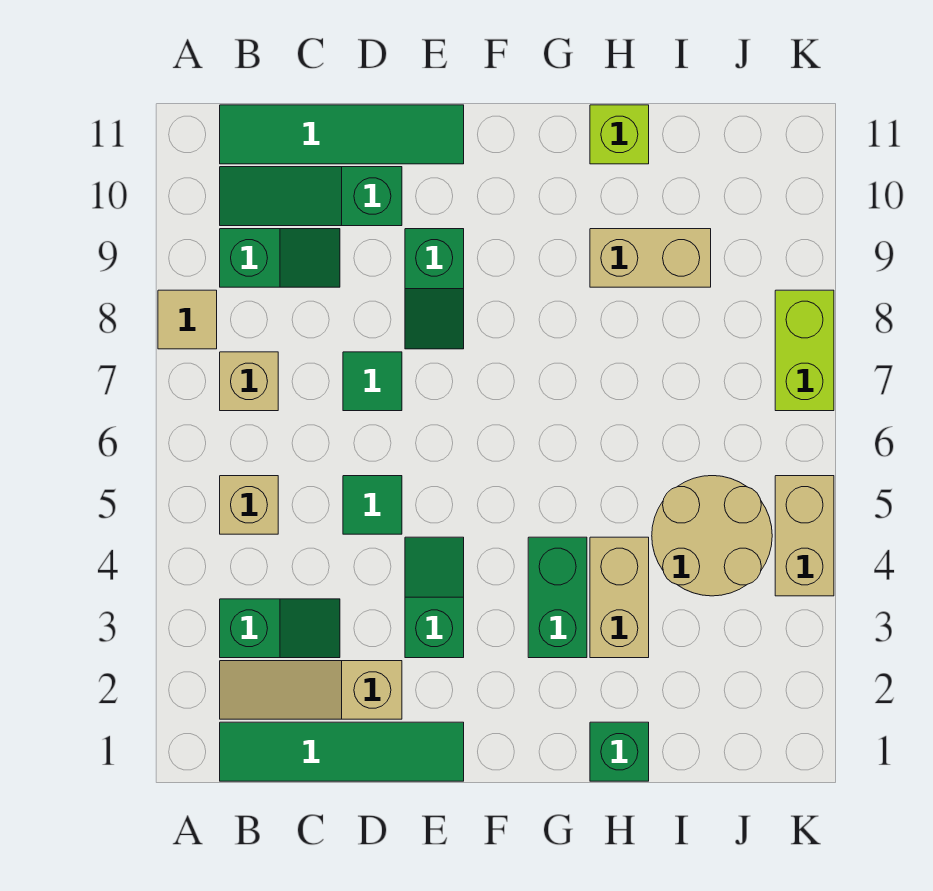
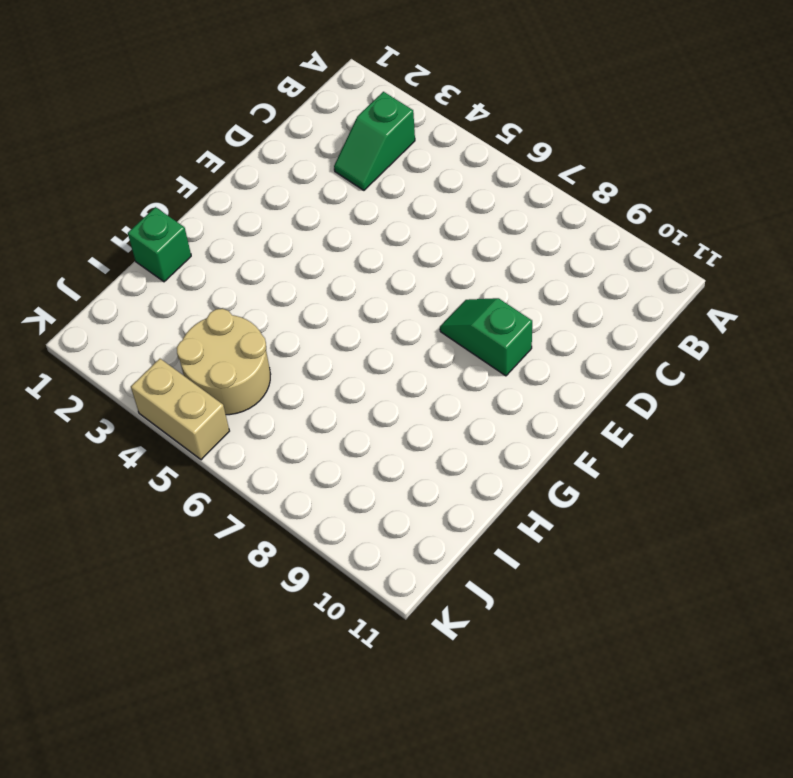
none -> tan 1x1 tile [158,290,217,349]
none -> green 1x4 tile [220,722,464,781]
none -> tan 1x3 slope [220,661,402,719]

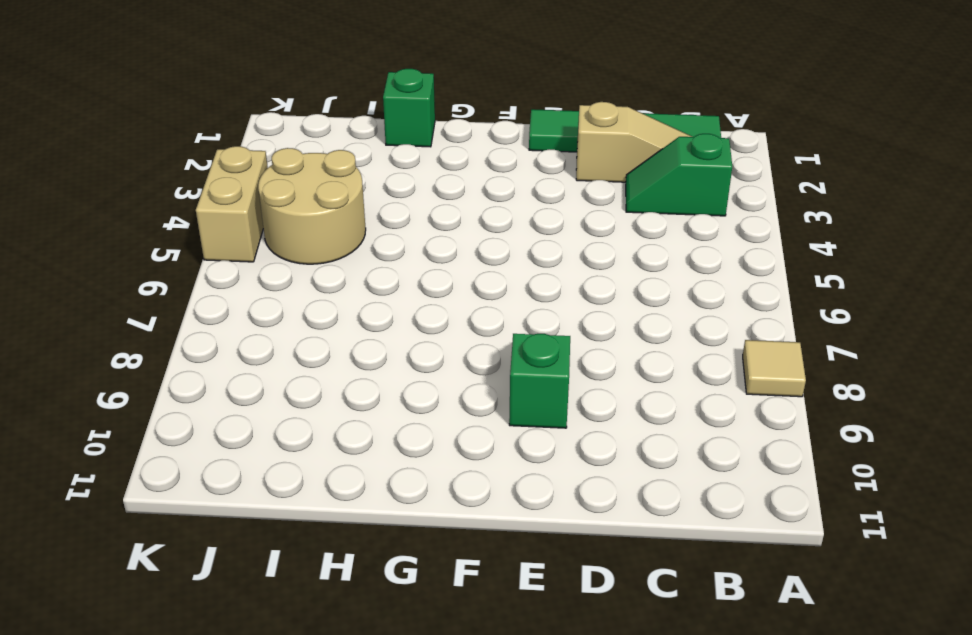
none -> tan 1x1 brick [220,476,278,534]
none -> tan 1x1 brick [220,352,278,411]
none -> green 1x2 slope [220,229,340,287]

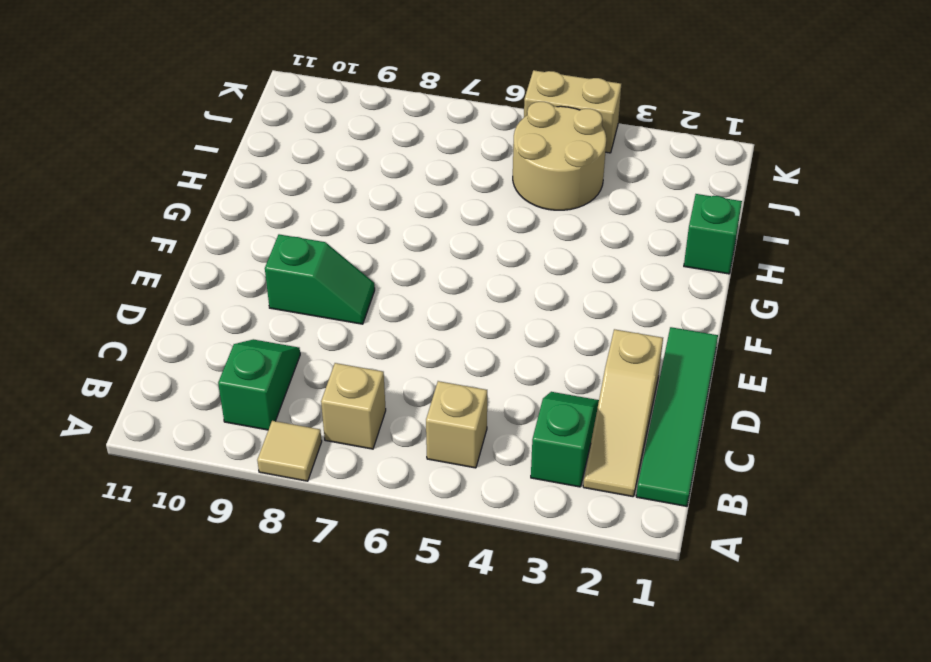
none -> green 1x3 slope [220,167,402,226]
none -> green 1x4 tile [220,105,464,164]
none -> green 1x1 tile [343,476,402,534]

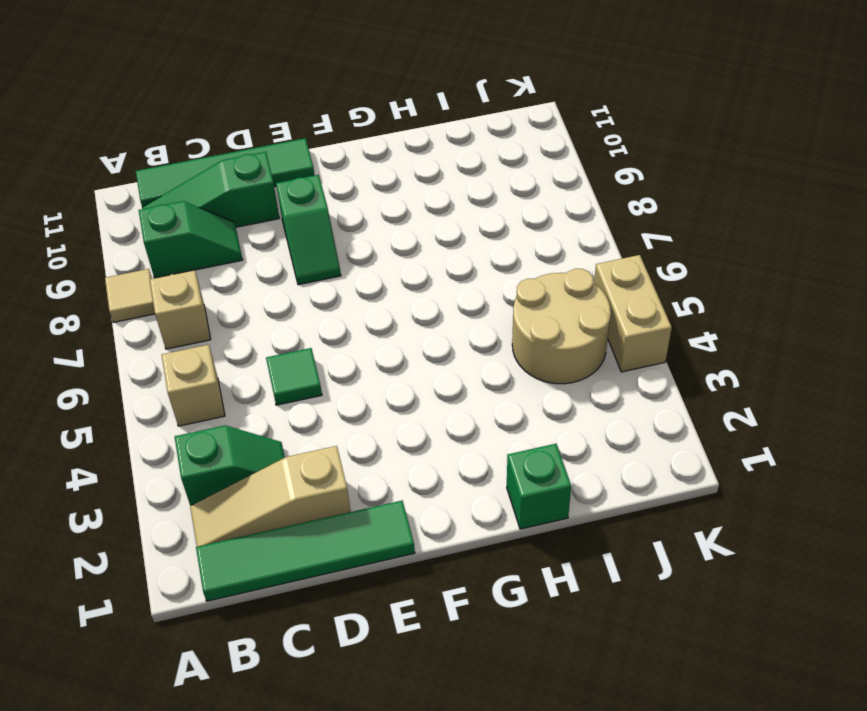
none -> green 1x1 tile [343,352,402,411]
none -> green 1x2 slope [405,537,464,658]
none -> green 1x2 brick [528,537,587,658]

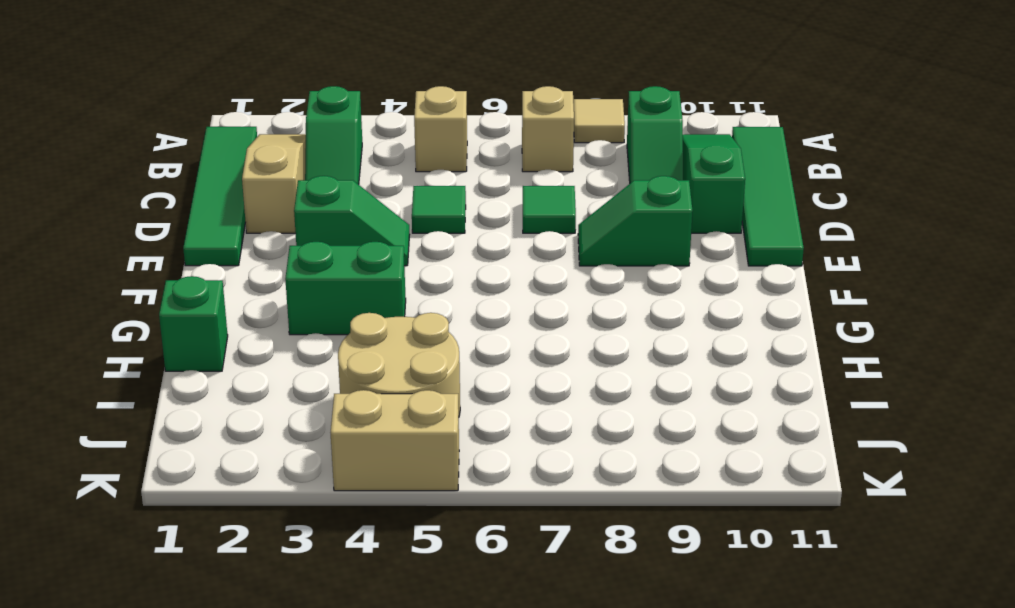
none -> tan 1x2 brick [590,537,649,658]
none -> tan 1x2 brick [590,229,711,287]
none -> lime 1x1 brick [590,105,649,164]

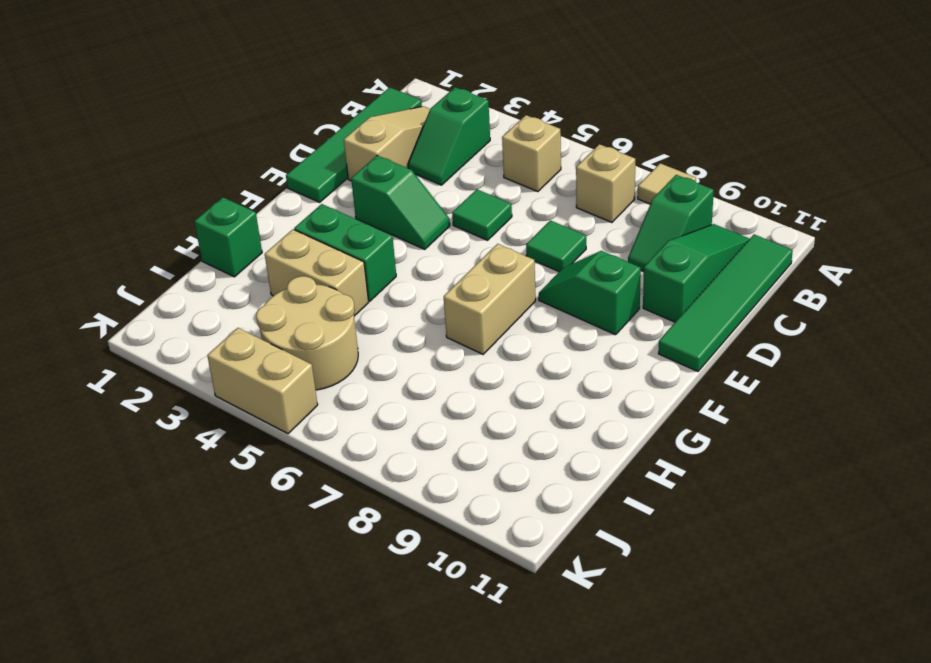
tan 1x2 brick [444,244,536,354] -> tan 1x2 brick moved to [590,229,711,287]
none -> lime 1x1 brick [590,105,649,164]
none -> lime 1x2 brick [775,290,834,411]

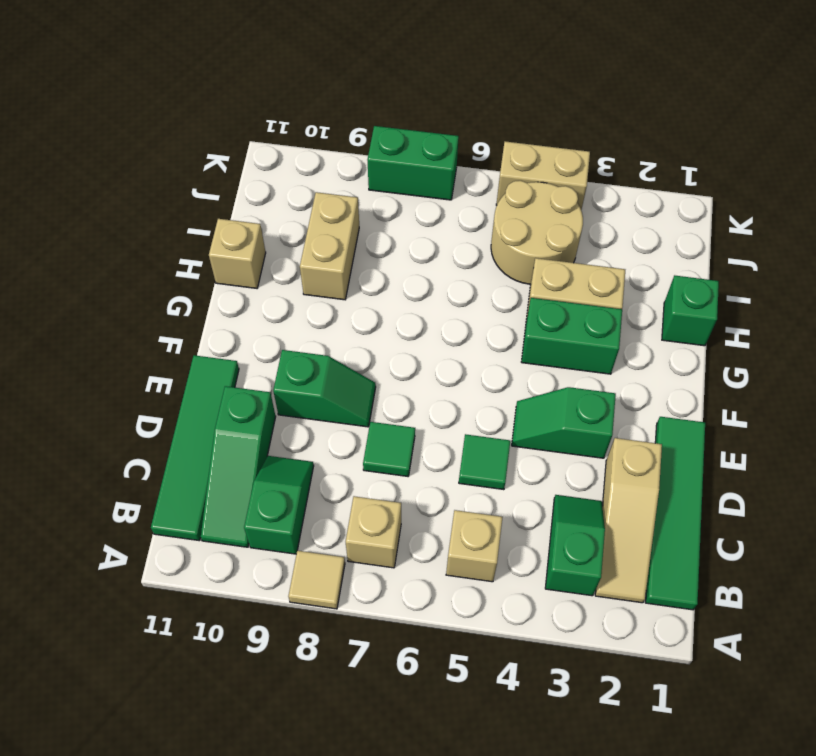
tan 1x1 brick [209,219,266,288] -> lime 1x1 brick [590,105,649,164]
green 1x2 brick [368,126,459,200] -> lime 1x2 brick [775,290,834,411]

